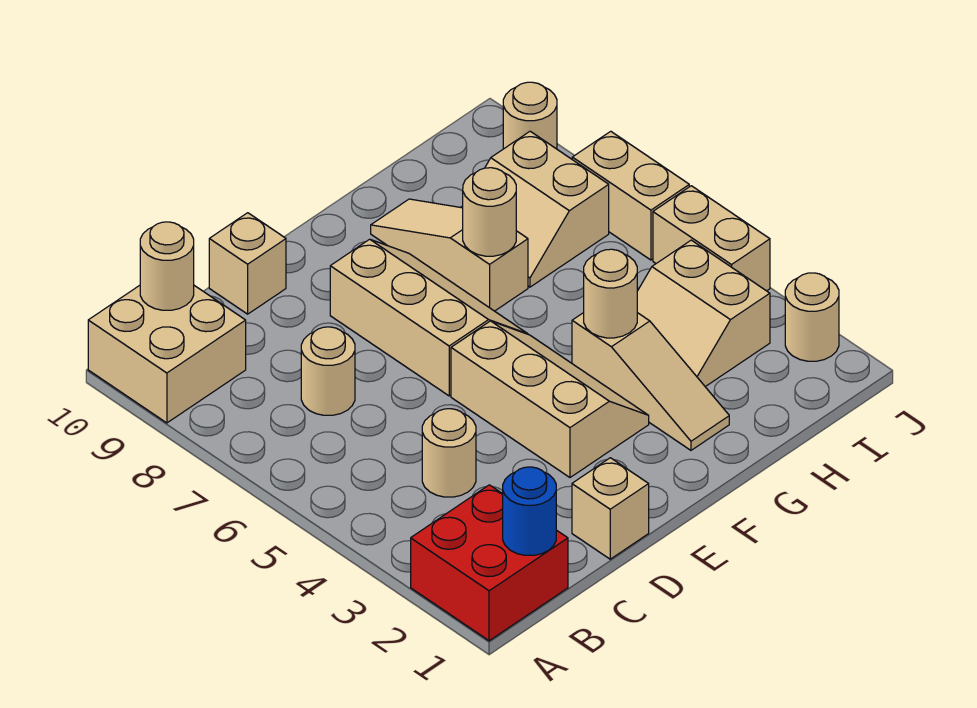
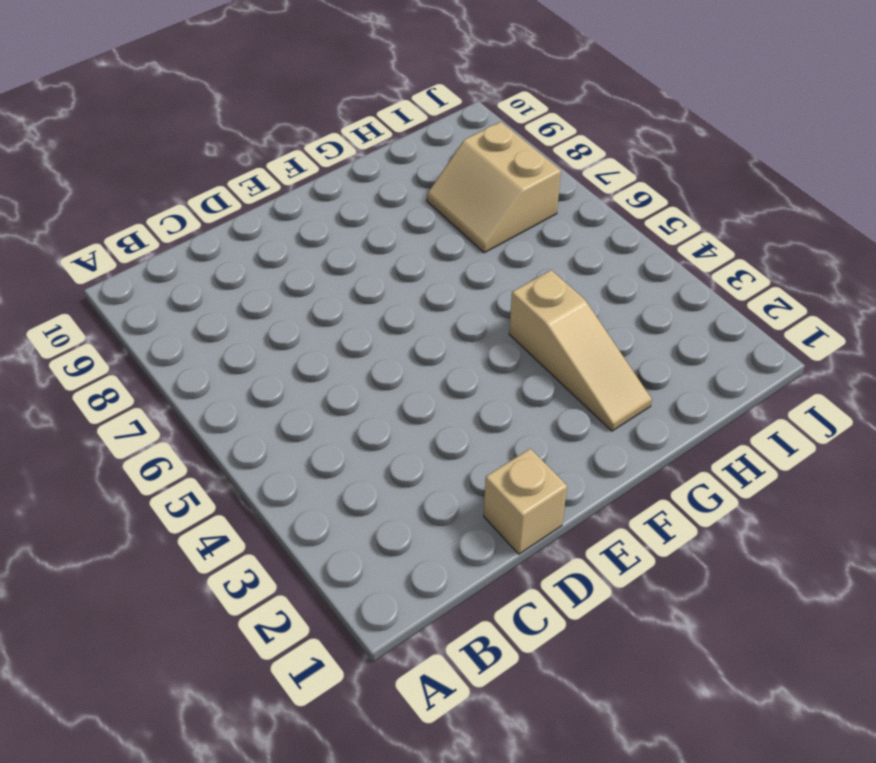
none -> red 2x2 brick [411,485,568,641]
none -> tan 2x2 brick [88,285,246,423]
none -> tan 1x1 round brick [422,409,476,497]

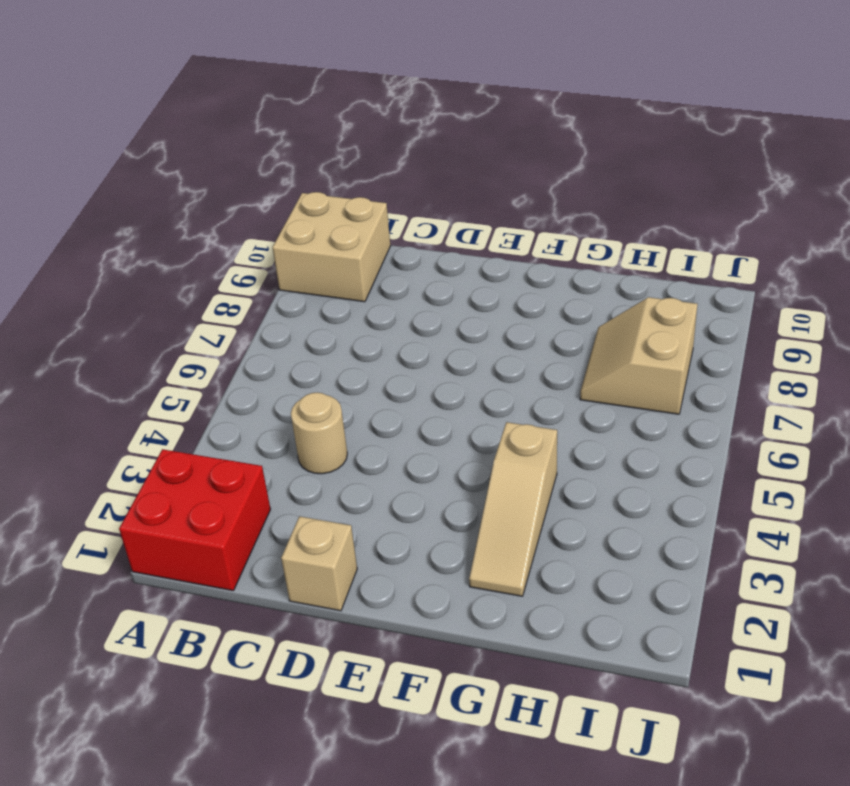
none -> tan 1x1 round brick [301,327,355,415]
none -> tan 1x1 brick [209,213,286,314]
none -> tan 2x3 slope [451,321,649,477]

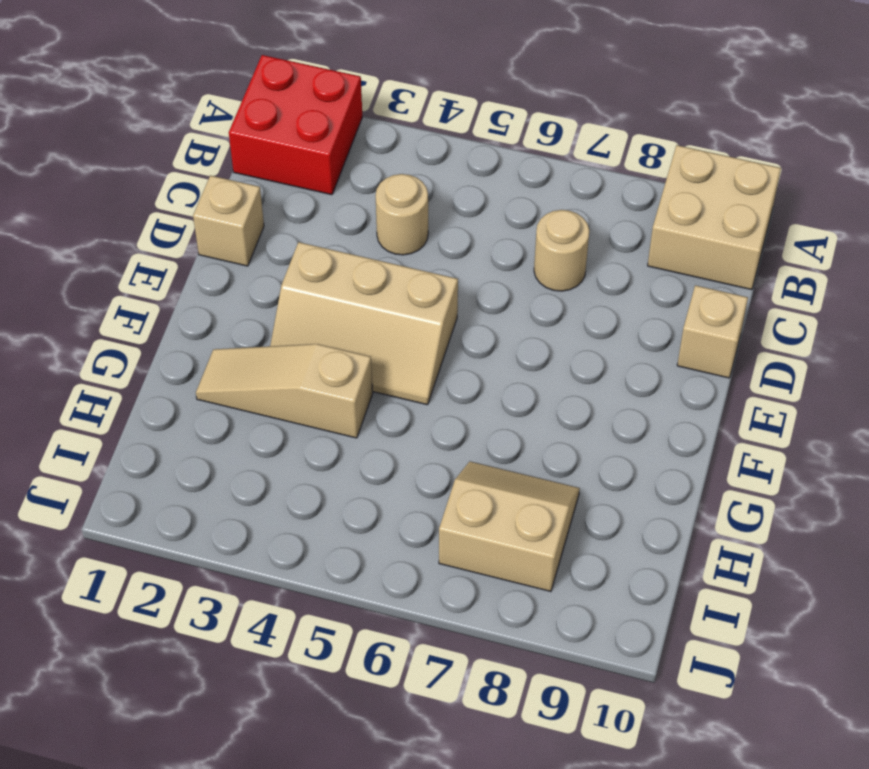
none -> tan 2x3 slope [330,239,527,396]
none -> tan 1x3 slope [371,199,528,311]
none -> tan 2x2 slope [637,240,770,387]

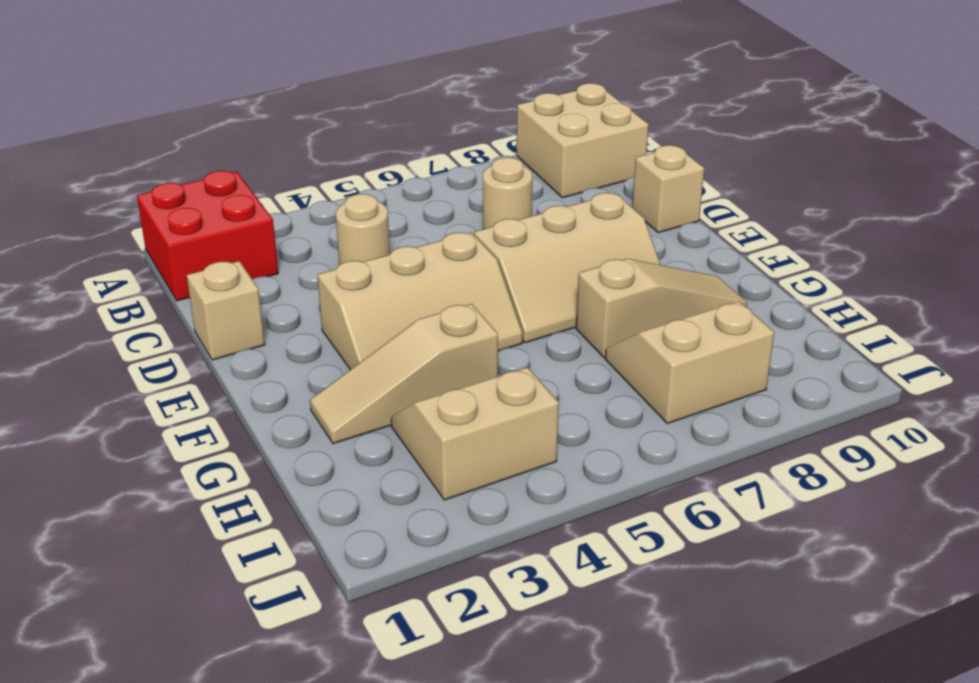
none -> tan 1x1 round brick [785,273,839,361]
none -> tan 1x2 brick [653,186,770,291]
none -> tan 1x2 brick [572,131,689,260]

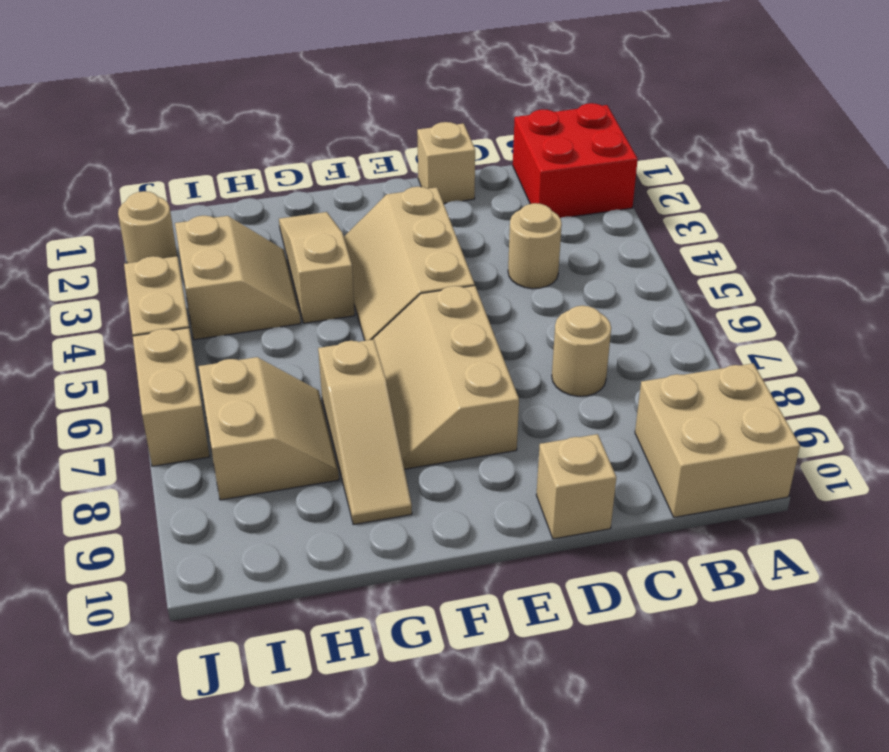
none -> tan 1x1 round brick [503,82,557,149]
none -> blue 1x1 round brick [503,467,556,555]
none -> tan 1x1 round brick [140,222,194,310]

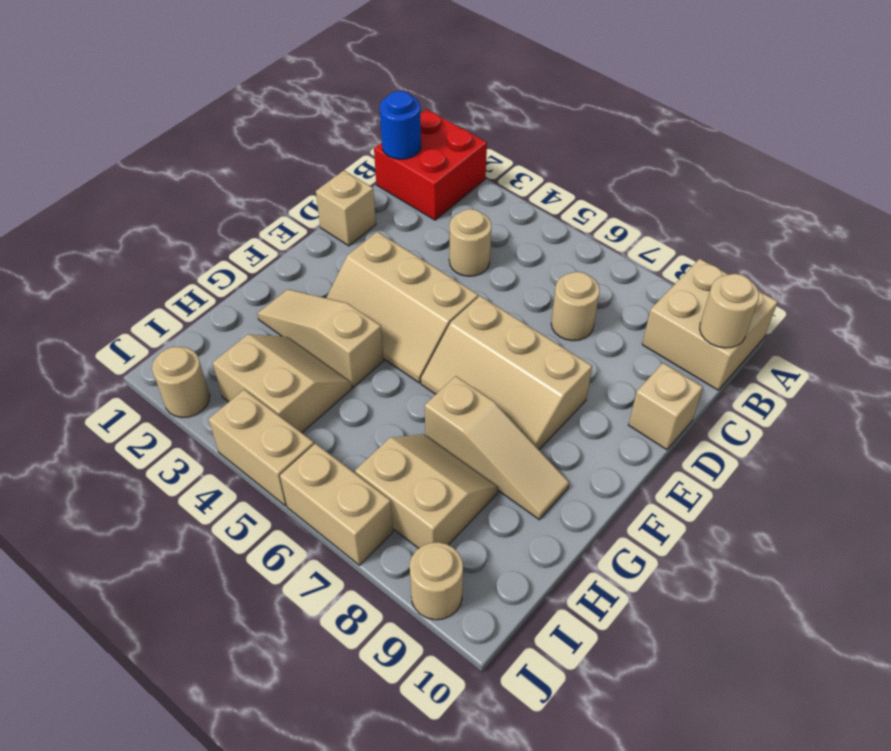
none -> tan 1x1 round brick [584,249,637,338]
none -> tan 1x1 round brick [463,168,516,256]

